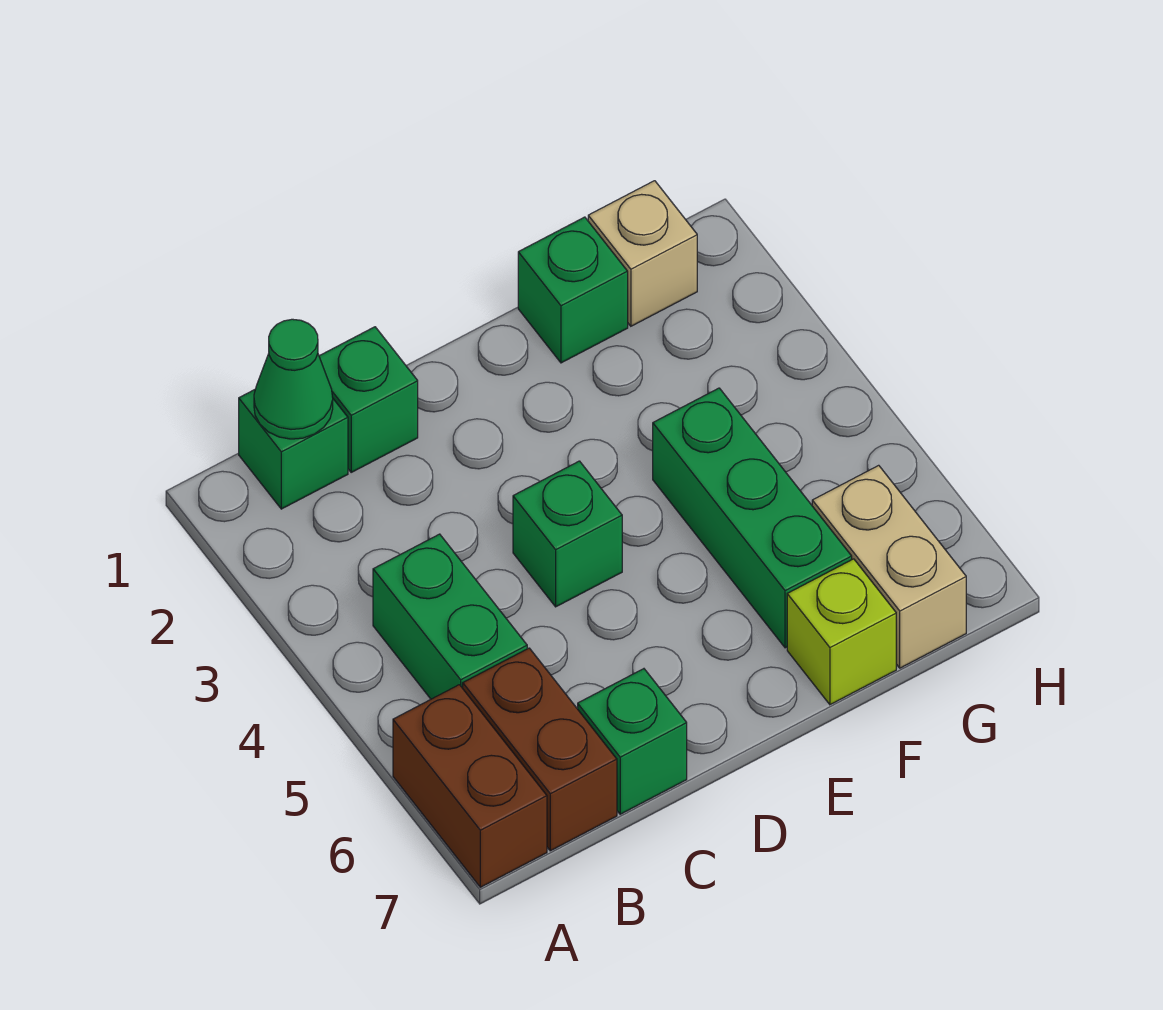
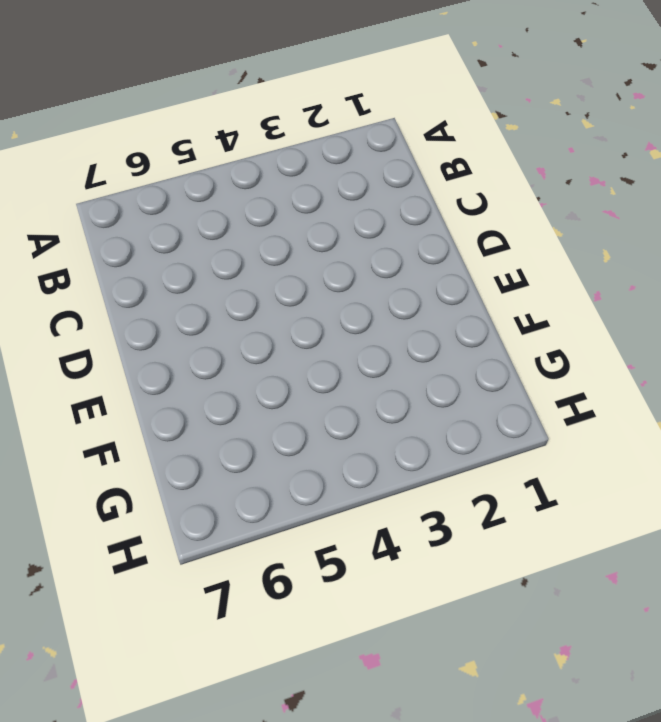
none -> brown 1x2 brick [393,685,547,887]
none -> green 1x1 brick [239,390,348,509]
none -> green 1x2 brick [373,534,527,699]

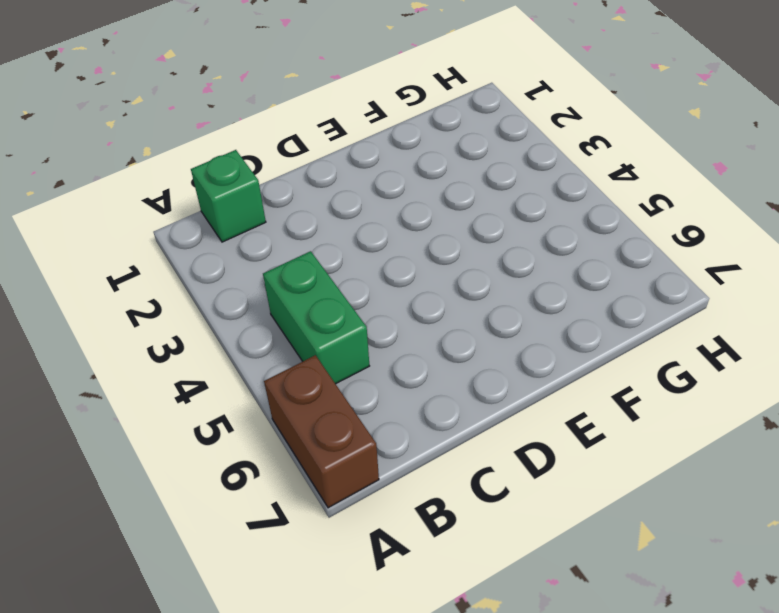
none -> brown 1x2 brick [463,648,617,851]
none -> green 1x1 brick [319,327,418,472]
none -> green 1x1 brick [578,669,687,814]

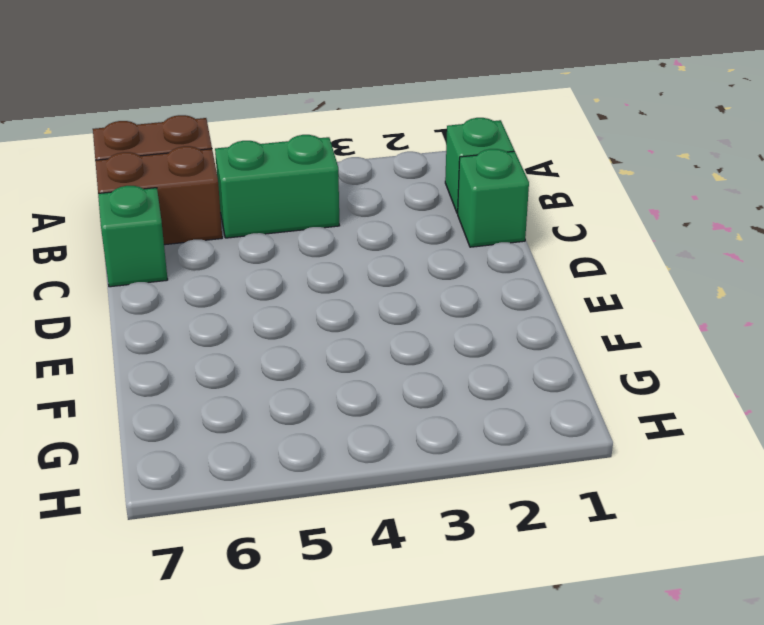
none -> green 1x1 brick [513,461,622,607]
none -> green 1x1 brick [518,217,628,363]
none -> green 1x3 brick [653,388,852,648]

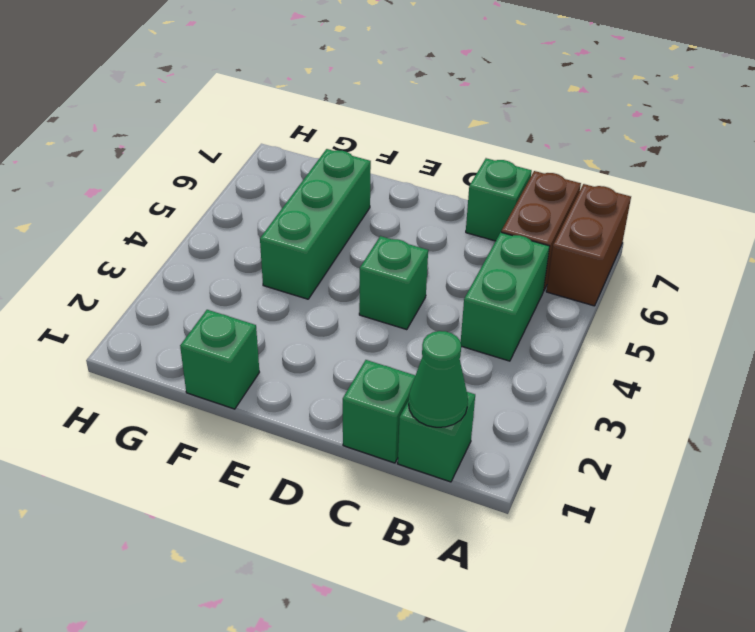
none -> lime 1x1 brick [787,559,896,705]
none -> tan 1x1 brick [588,181,697,326]
none -> tan 1x2 brick [812,465,966,668]

